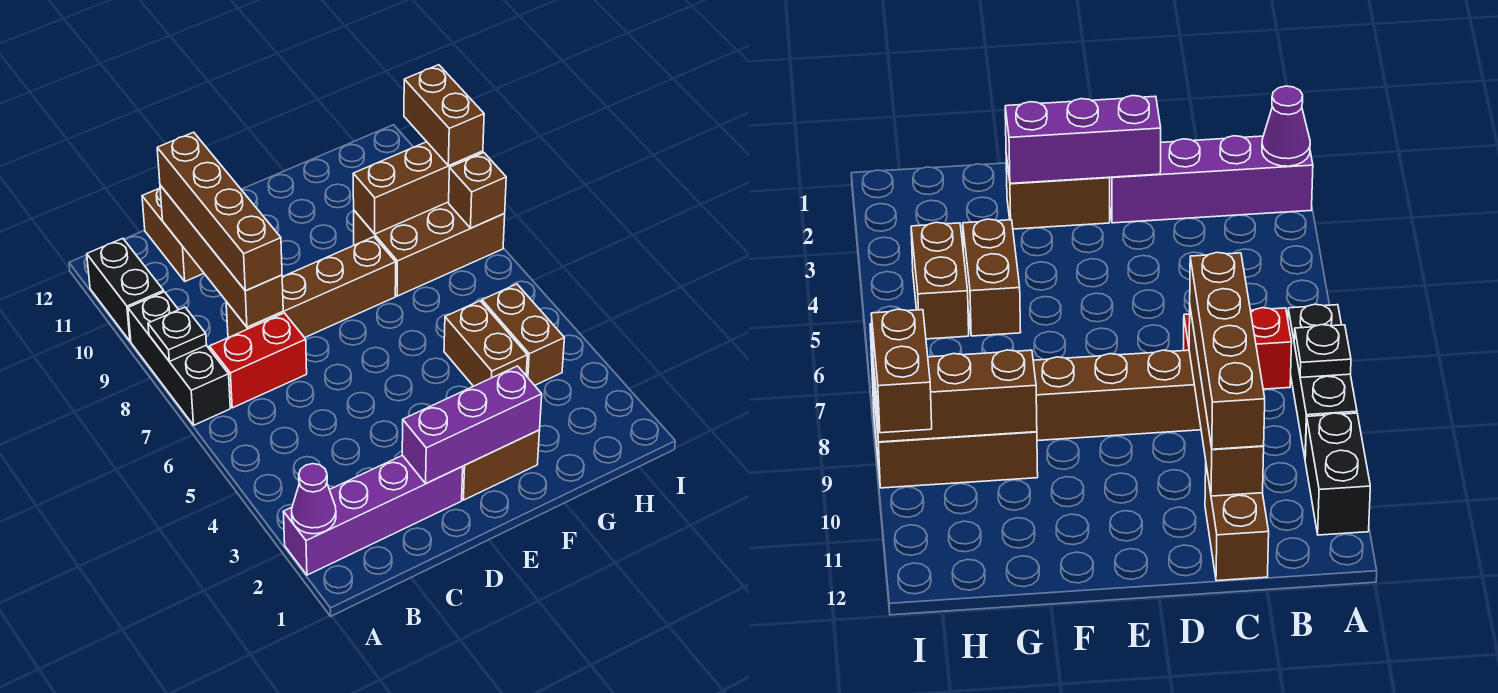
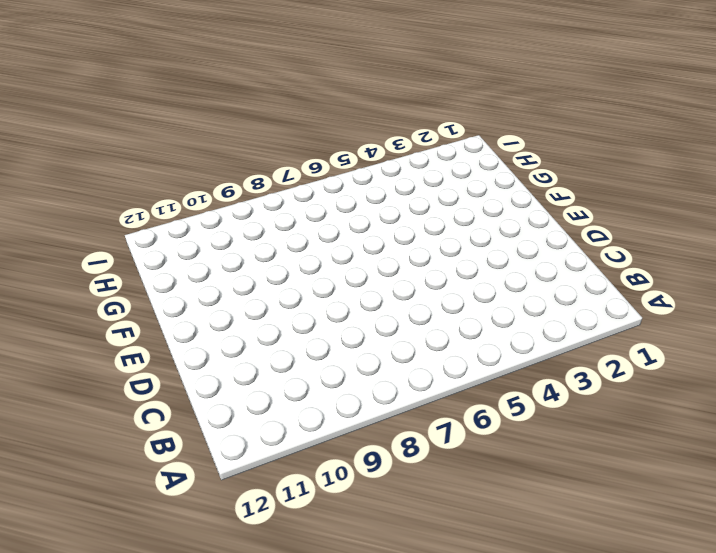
none -> purple 1x4 brick [283,455,463,575]
none -> black 1x3 brick [128,292,230,425]
none -> black 1x2 brick [87,238,164,341]

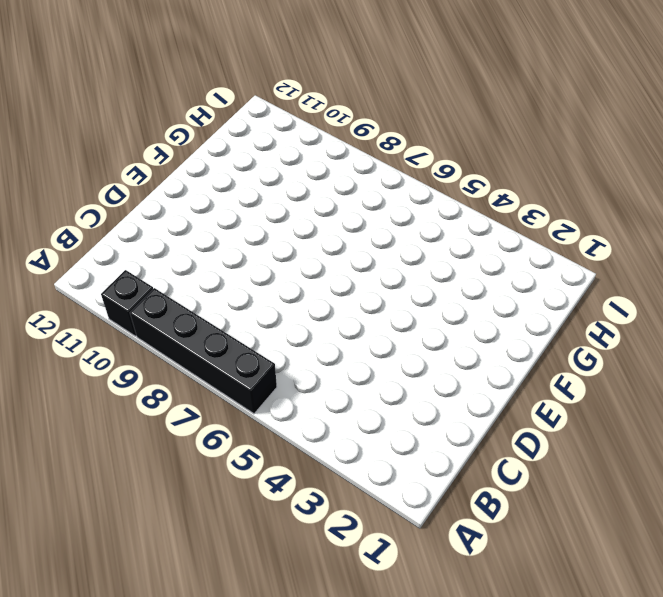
black 1x4 brick [130,288,277,414] -> black 1x3 brick [128,292,230,425]
black 1x1 brick [101,270,153,336] -> black 1x2 brick [87,238,164,341]
none -> purple 1x4 brick [283,455,463,575]
none -> red 1x2 brick [210,313,307,408]
none -> brown 1x4 brick [226,237,396,338]

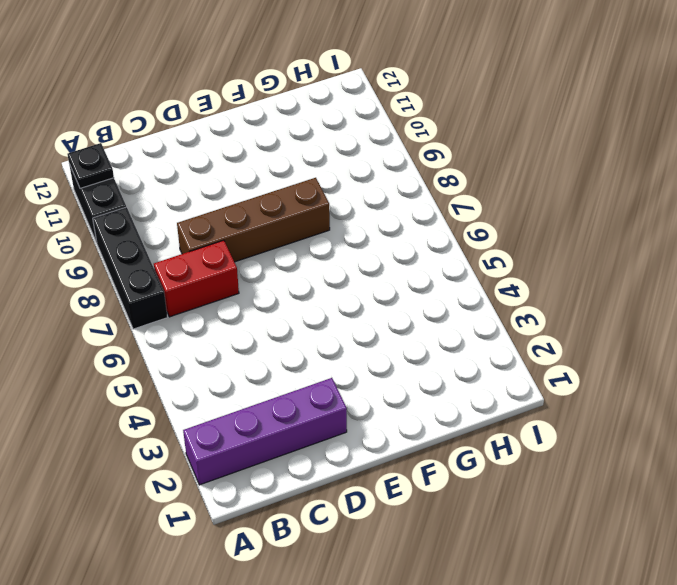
black 1x1 plate [68,143,114,188] -> black 1x1 plate moved to [148,307,207,361]
none -> brown 1x2 brick [142,188,204,281]
none -> brown 1x2 brick [462,430,540,500]
none -> brown 1x2 brick [444,301,527,386]

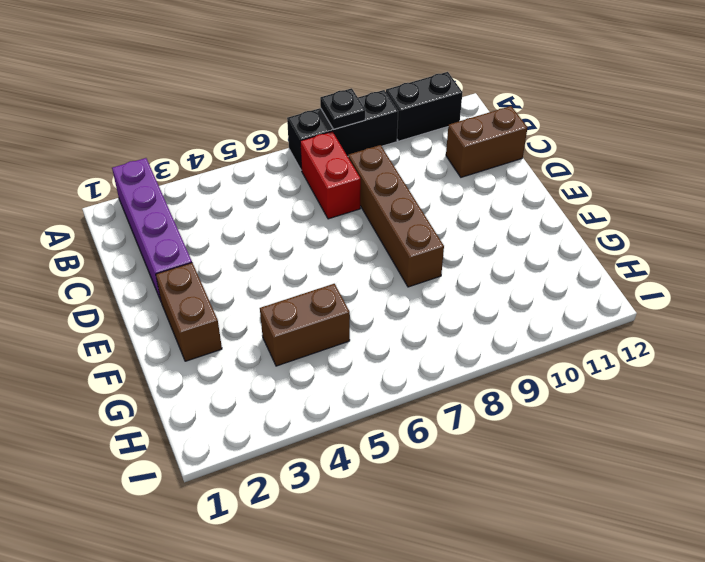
none -> brown 2x3 brick [354,202,505,296]
none -> brown 1x2 brick [482,284,564,385]
none -> purple 1x1 cone [292,464,336,534]

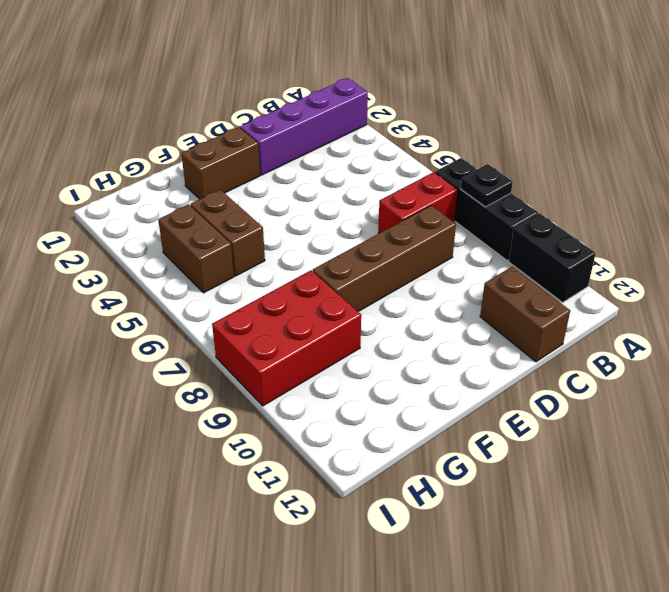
red 2x3 brick [212,270,361,406] -> brown 2x3 brick [354,202,505,296]
none -> purple 1x1 cone [292,464,336,534]
none -> brown 1x4 brick [160,185,283,327]
none -> purple 1x3 brick [402,366,542,483]

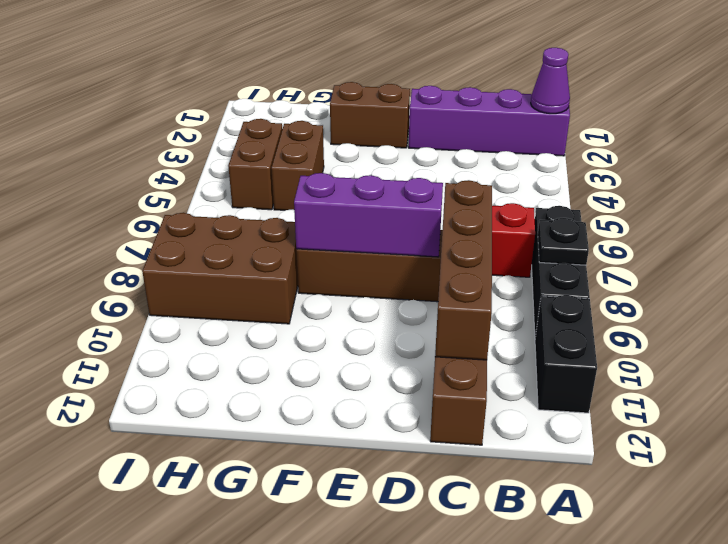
purple 1x3 brick [294,173,443,257] -> purple 1x3 brick moved to [402,366,542,483]
none -> brown 1x3 brick [353,142,483,234]
none -> brown 1x1 brick [449,153,506,228]
none -> brown 1x4 brick [157,132,282,291]

